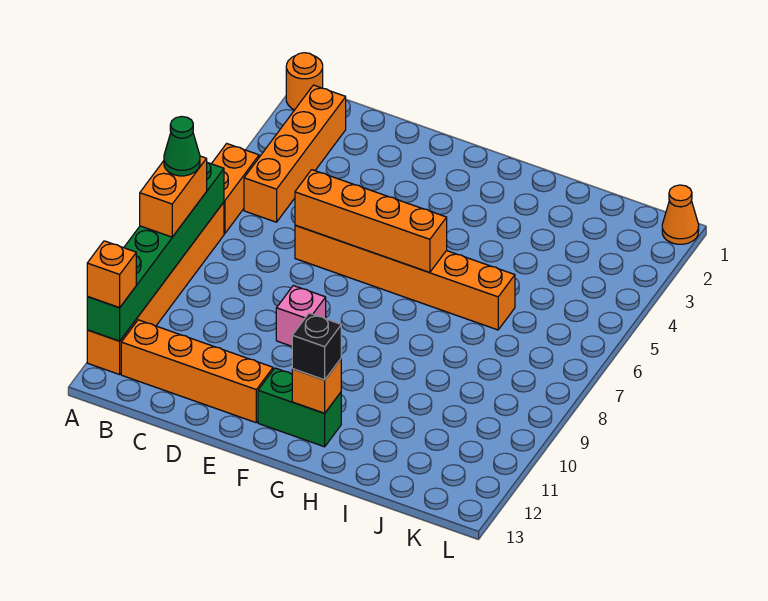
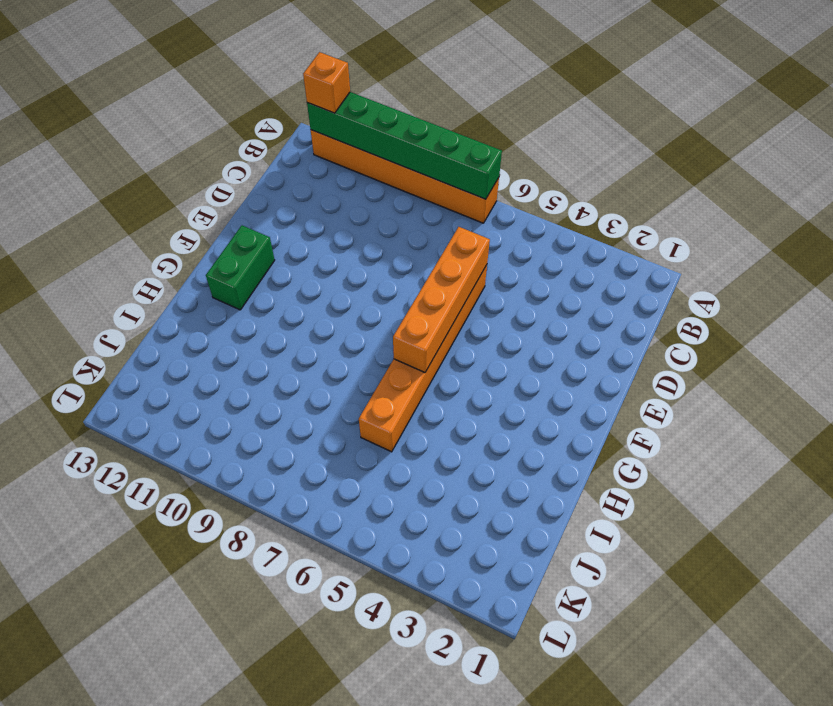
none -> orange 1x1 round brick [286,53,323,110]
none -> orange 1x2 brick [212,144,259,234]
none -> orange 1x4 brick [244,85,346,222]

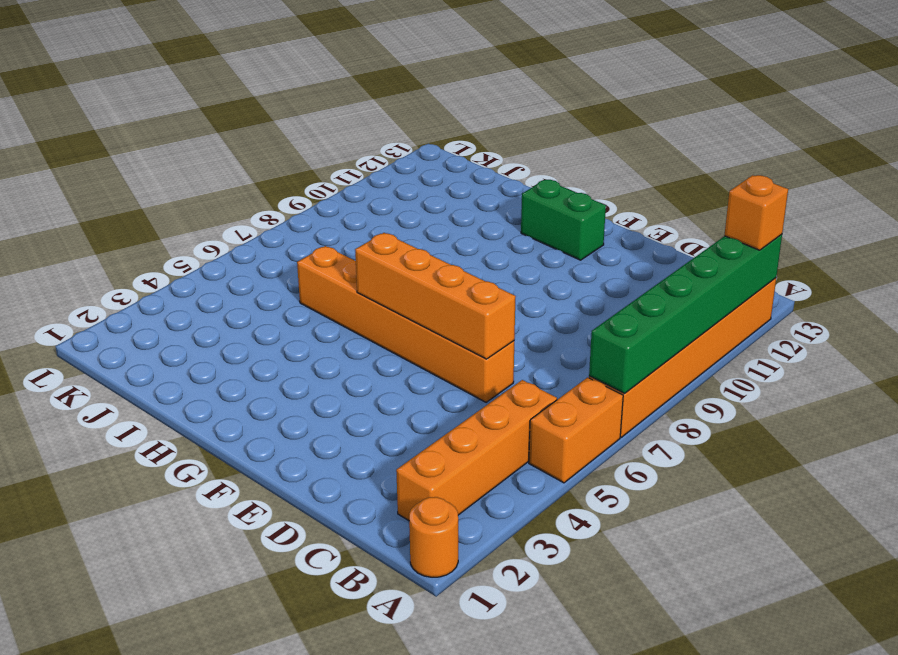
none -> orange 1x4 brick [121,320,273,423]
none -> pink 1x1 brick [276,286,326,346]
none -> orange 1x1 cone [662,185,699,244]

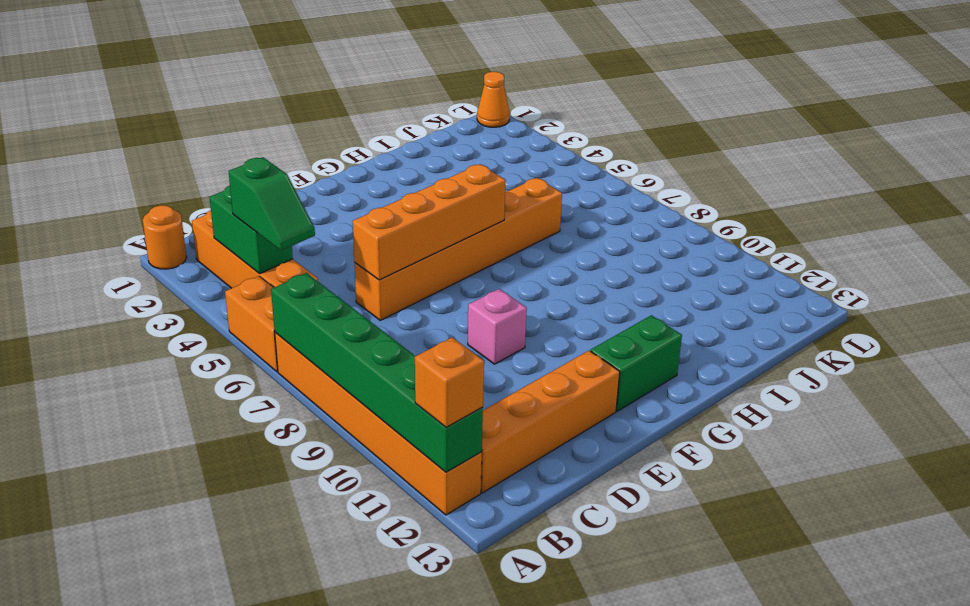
green 1x2 brick [210,185,293,274] -> none
green 1x2 slope [229,157,315,251] -> none
none -> orange 1x1 brick [292,359,341,413]
none -> orange 1x2 brick [140,156,207,237]
none -> black 1x1 brick [292,313,341,380]

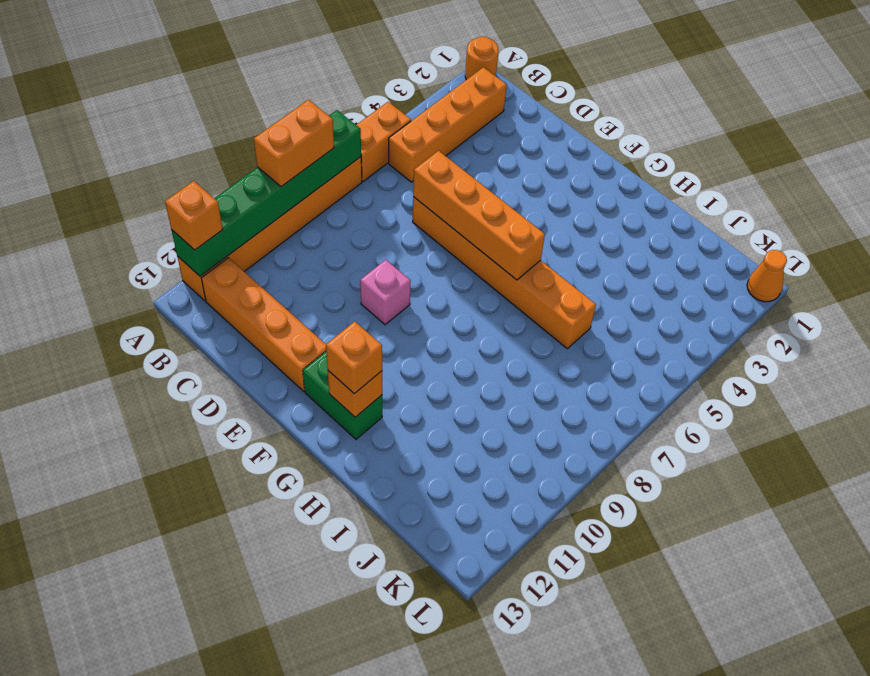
orange 1x1 brick [326,321,382,394] -> black 1x1 brick [292,313,341,380]
none -> green 1x1 cone [164,117,200,176]

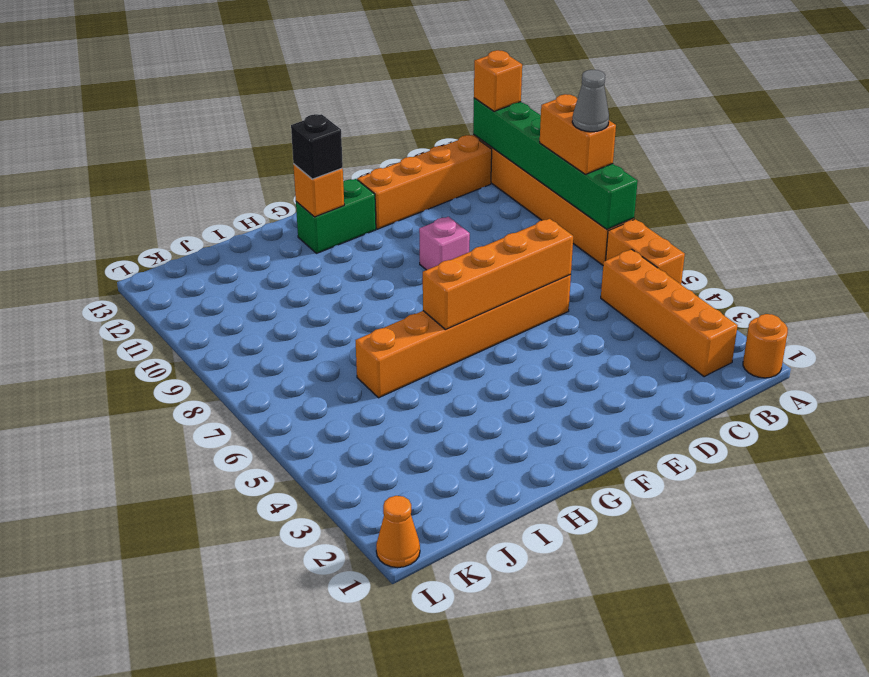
grey 1x1 cone [572,70,609,132] -> green 1x1 cone [164,117,200,176]

